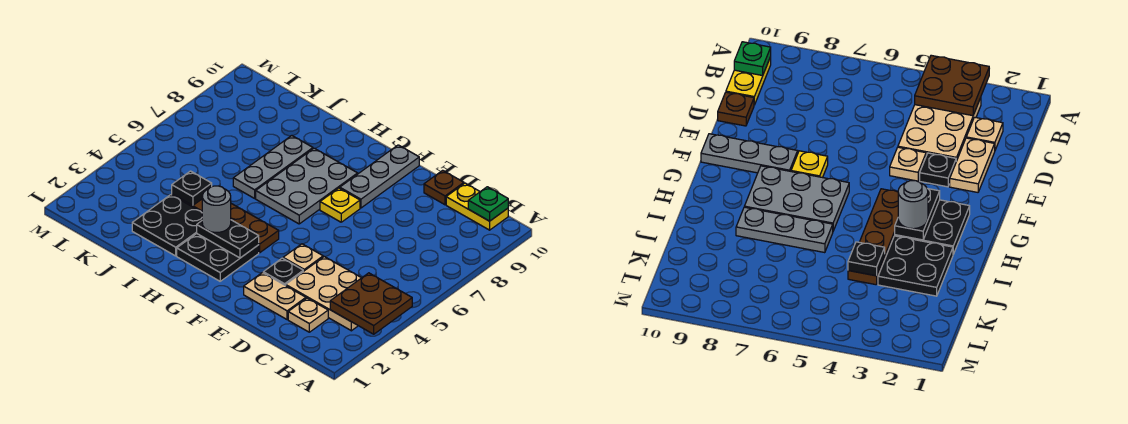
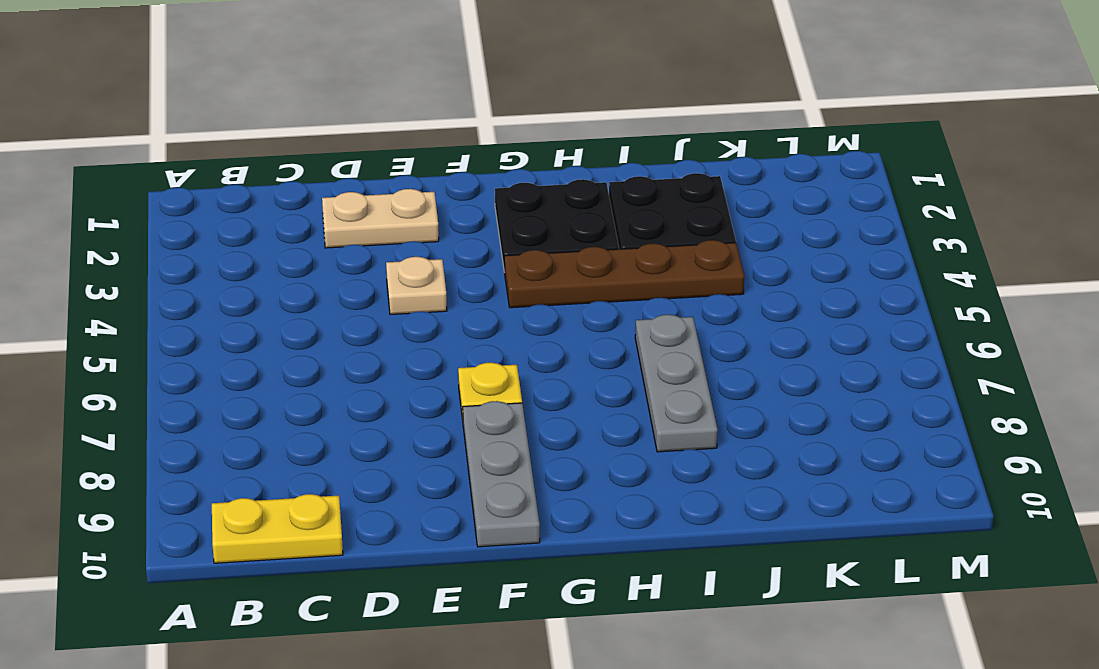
none -> tan 2x3 plate [286,257,361,331]
none -> tan 1x1 plate [288,298,328,332]
none -> brown 1x1 plate [424,170,464,205]

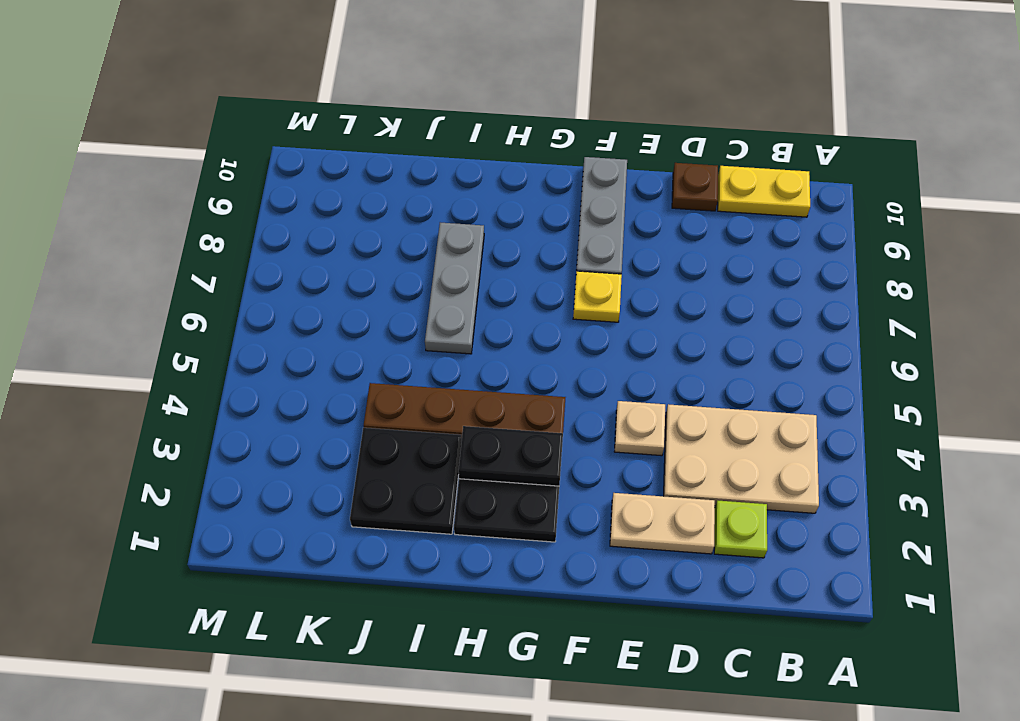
lime 1x1 plate [714,500,767,558] -> tan 1x1 plate [288,298,328,332]
none -> black 1x1 plate [263,258,303,285]
none -> grey 2x3 plate [256,148,358,224]
none -> brown 2x2 plate [330,273,412,334]

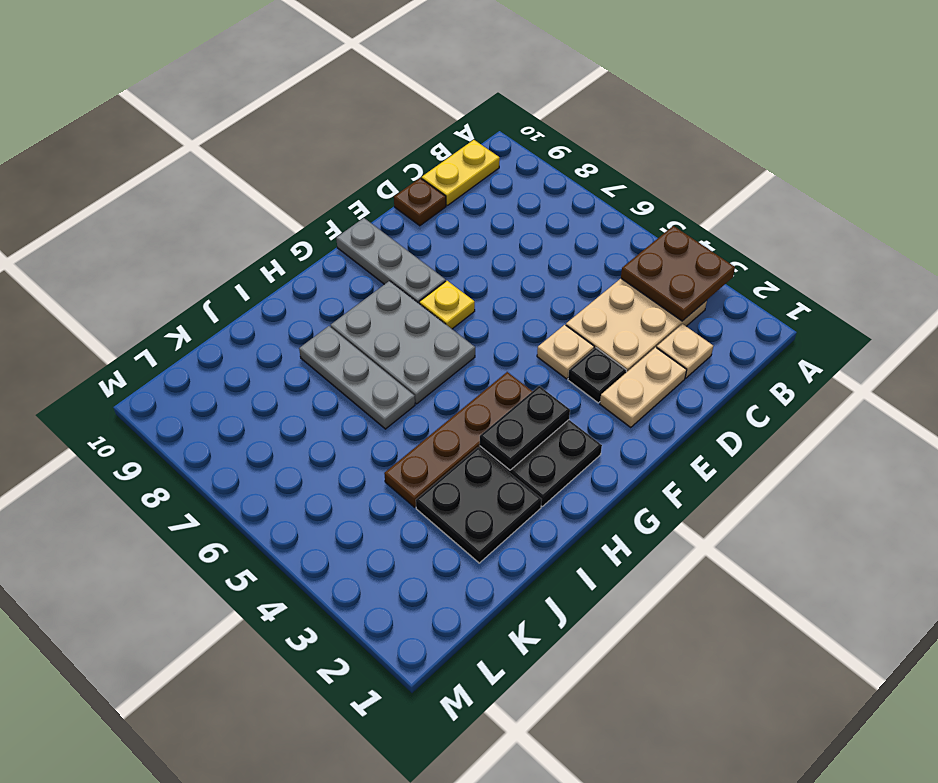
none -> green 1x1 plate [468,187,508,221]
none -> black 1x1 plate [172,171,212,206]
none -> grey 1x1 round brick [202,186,231,233]

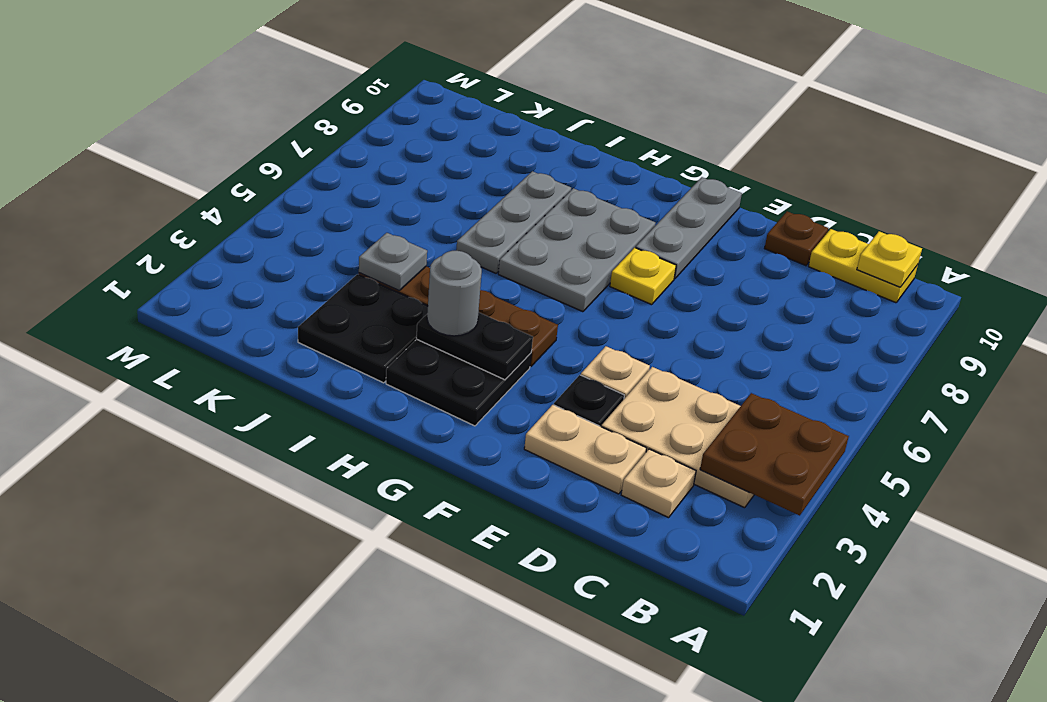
yellow 1x1 plate [857,231,922,287] -> green 1x1 plate [468,187,508,221]
grey 1x1 plate [359,233,427,290] -> black 1x1 plate [172,171,212,206]

